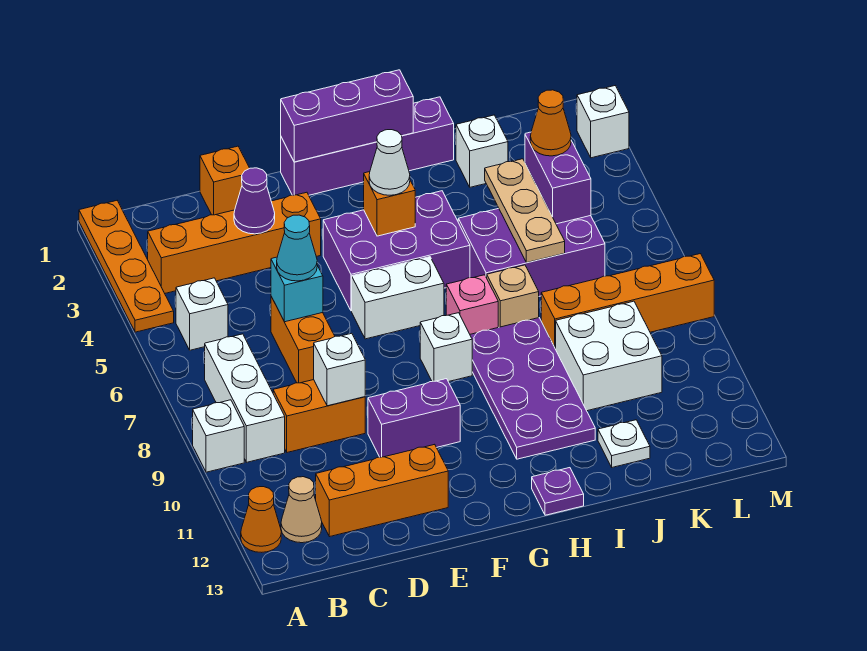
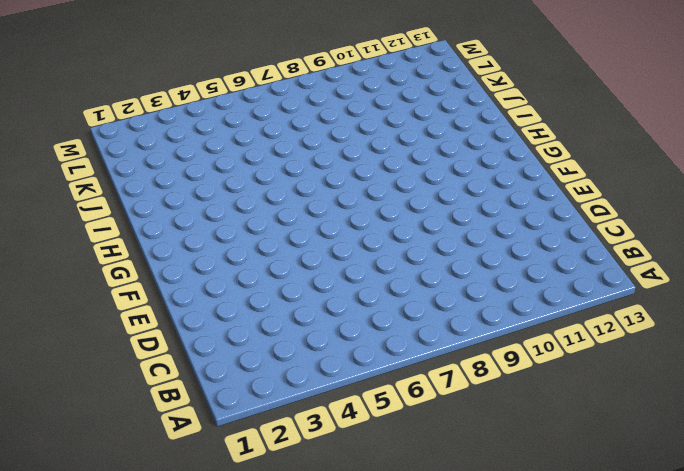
none -> orange 1x4 plate [79,201,174,332]
none -> white 1x1 brick [193,400,244,472]
none -> orange 1x1 cone [241,487,281,552]
none -> orange 1x4 brick [148,192,321,293]

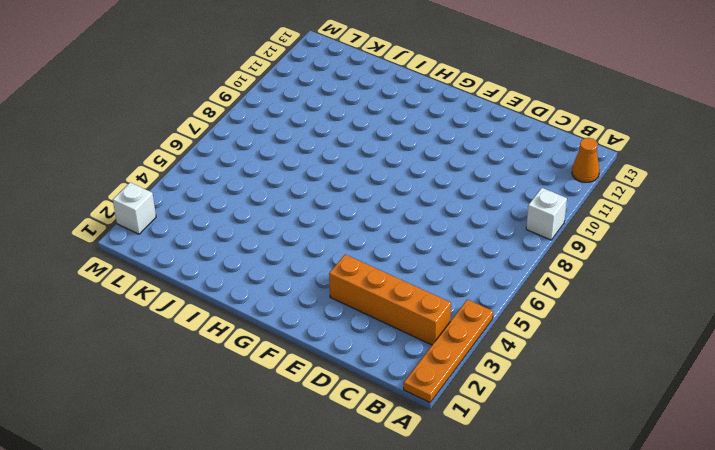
none -> white 1x1 brick [176,278,228,350]
none -> white 1x3 brick [205,334,285,462]
none -> tan 1x1 cone [281,477,322,543]
none -> orange 1x2 brick [273,380,365,452]

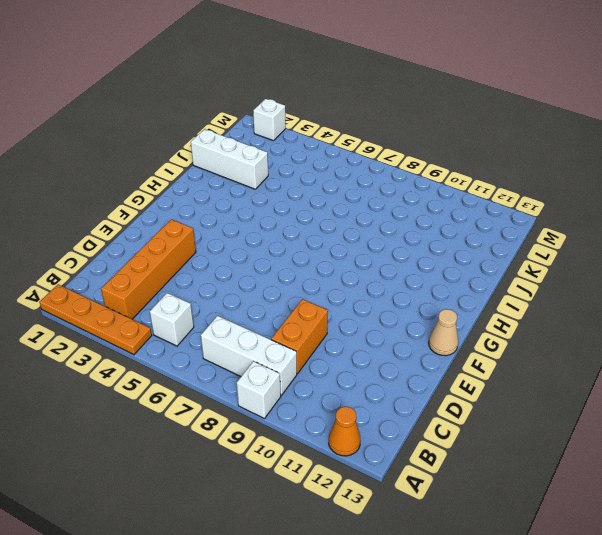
tan 1x1 cone [429,309,458,356] -> tan 1x1 cone moved to [281,477,322,543]
white 1x3 brick [191,129,268,189] -> white 1x1 brick [456,115,508,187]
none -> orange 1x3 brick [316,444,448,537]
none -> orange 1x1 brick [200,146,250,215]
none -> orange 1x2 brick [271,297,335,383]
none -> purple 1x2 brick [368,379,460,457]

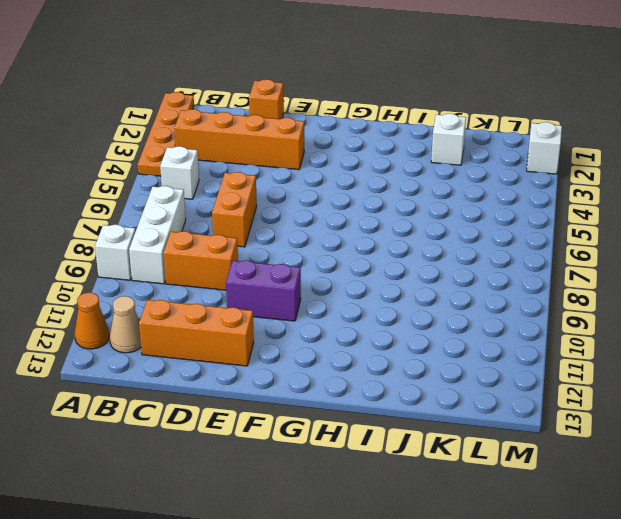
none -> purple 1x4 brick [281,97,454,195]
none -> purple 2x3 brick [323,191,470,311]
none -> white 1x2 brick [352,257,444,339]
none -> white 1x1 brick [420,313,472,382]

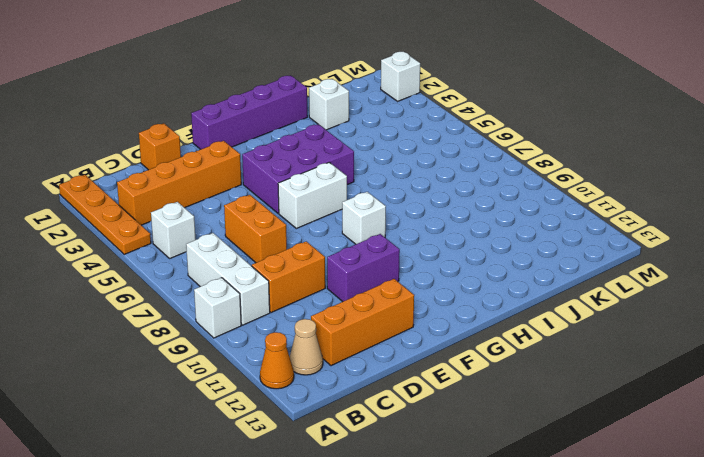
none -> pink 1x1 brick [446,275,498,334]
none -> purple 2x4 plate [470,318,595,459]
none -> purple 1x1 plate [532,468,584,515]
none -> purple 2x3 brick [458,208,605,296]

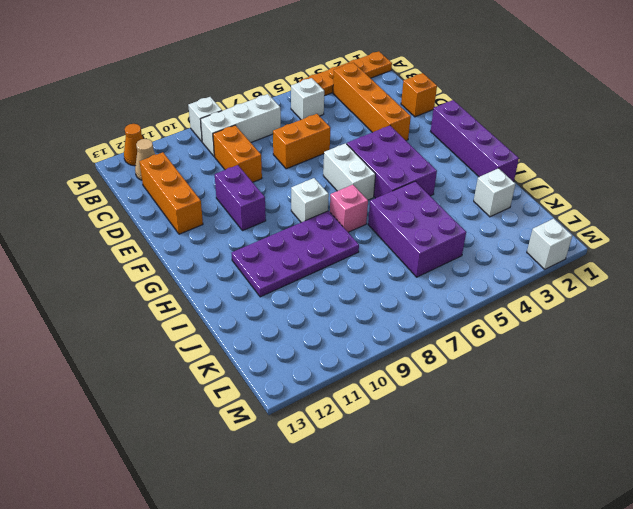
none -> purple 1x1 plate [532,468,584,515]
none -> tan 1x1 brick [487,265,539,327]
none -> orange 1x4 brick [541,254,714,349]
none -> white 2x2 brick [556,301,662,411]

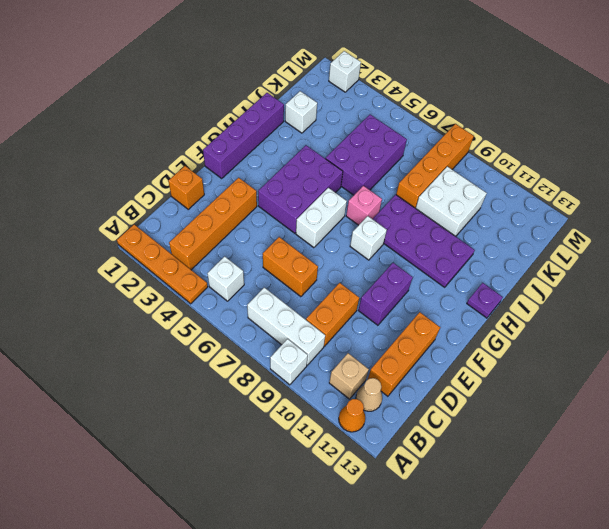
tan 1x1 brick [329,353,369,399] -> tan 1x1 brick moved to [487,265,539,327]
none -> white 1x1 plate [598,420,650,467]
none -> purple 1x1 cone [234,168,275,234]
none -> cyan 1x1 brick [271,257,323,322]
none -> white 1x1 brick [314,333,365,406]

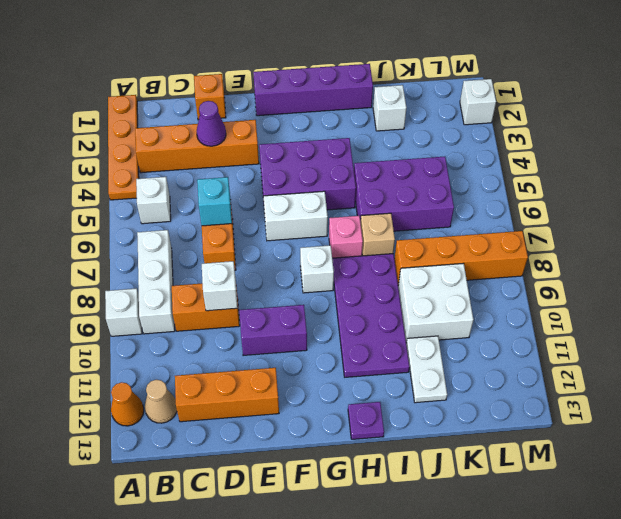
white 1x2 plate [406,336,447,403] -> white 1x1 plate [598,420,650,467]
none -> purple 1x3 brick [281,70,413,162]
none -> orange 1x1 brick [364,172,415,236]
none -> tan 1x3 plate [485,159,565,263]
none -> purple 1x2 brick [525,132,591,224]

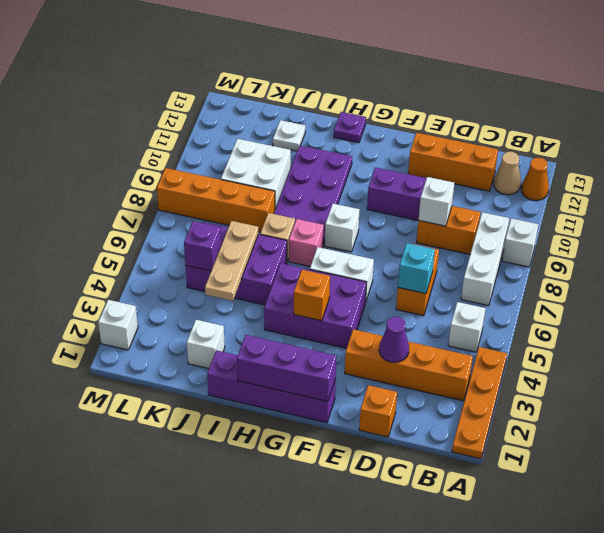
purple 1x1 brick [184,221,221,271] -> purple 1x2 brick [525,132,591,224]
none -> cyan 1x1 cone [277,215,317,281]
none -> white 1x1 cone [369,130,410,195]
none -> orange 1x1 cone [530,90,571,156]

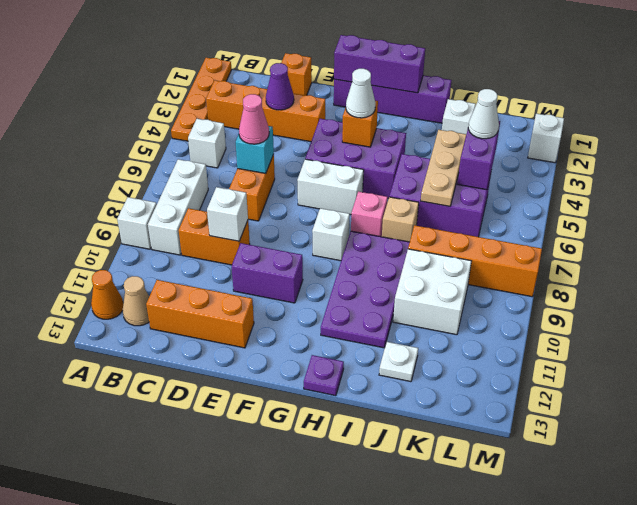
pink 1x1 cone [239,94,269,144] -> cyan 1x1 cone [277,215,317,281]
white 1x1 cone [468,89,499,139] -> orange 1x1 cone [530,90,571,156]

